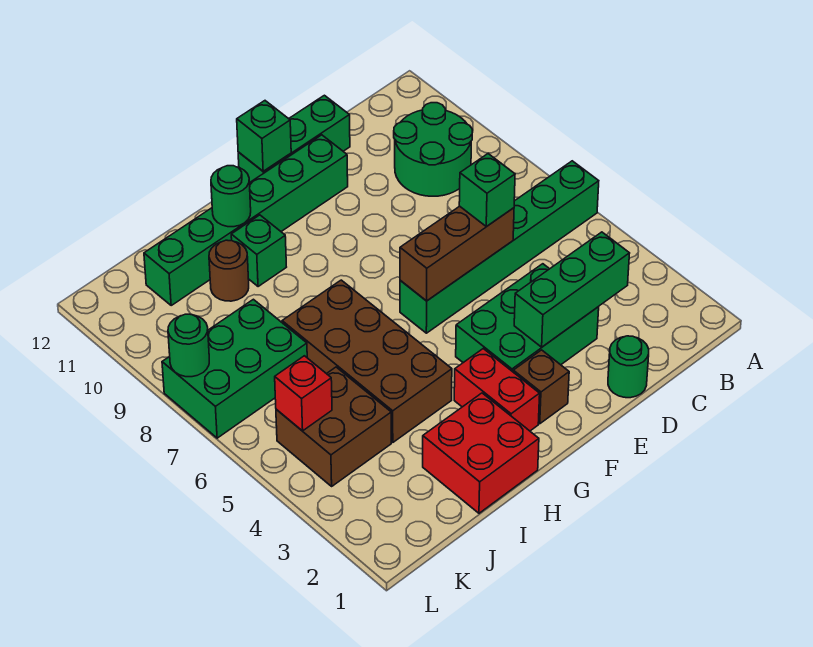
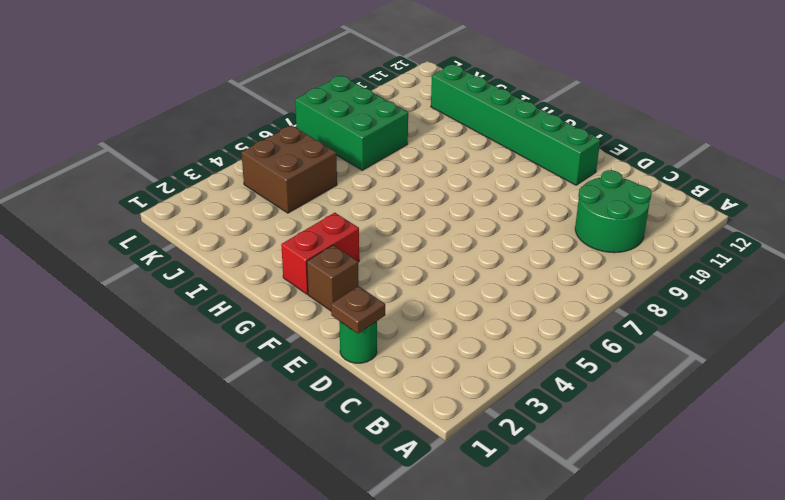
brown 1x1 plate [331,286,385,334] -> none
none -> green 1x6 brick [400,161,599,333]
none -> green 2x3 brick [456,264,599,372]
none -> green 1x3 brick [238,95,350,183]

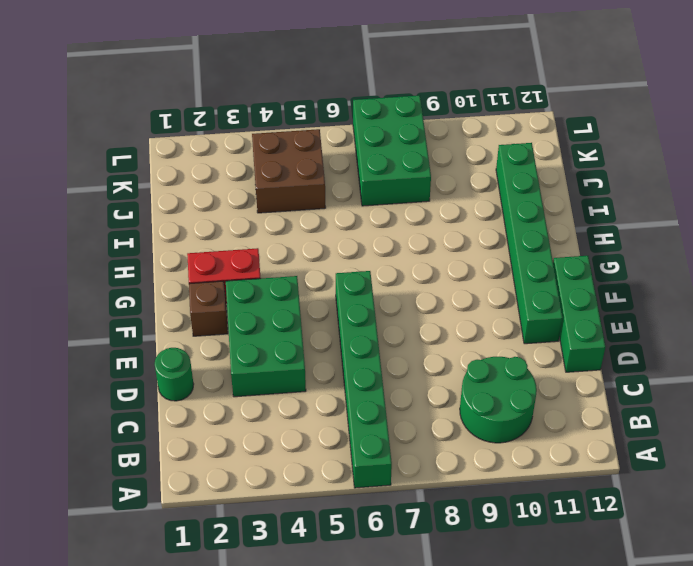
none -> red 2x2 brick [423,393,539,513]
none -> brown 2x4 brick [282,280,452,442]
none -> green 1x1 brick [231,215,286,287]

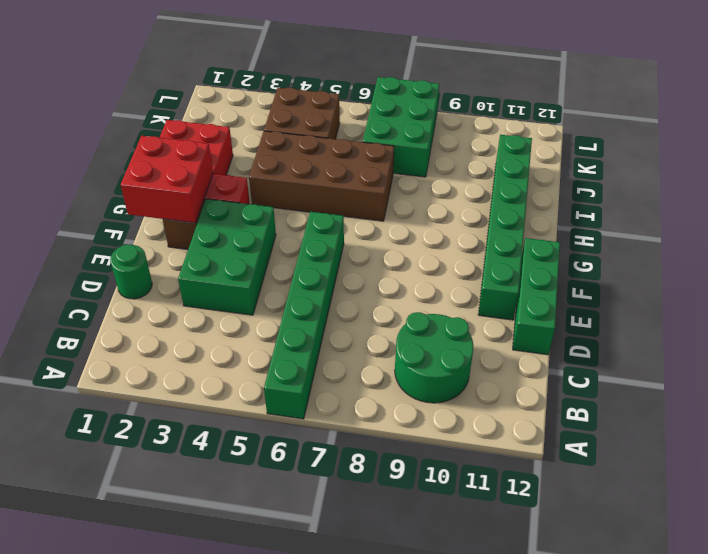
red 2x2 brick [121,136,213,223] -> none
none -> green 1x1 brick [231,215,286,287]
none -> brown 1x1 round brick [209,240,249,301]
none -> green 1x3 brick [514,232,630,347]

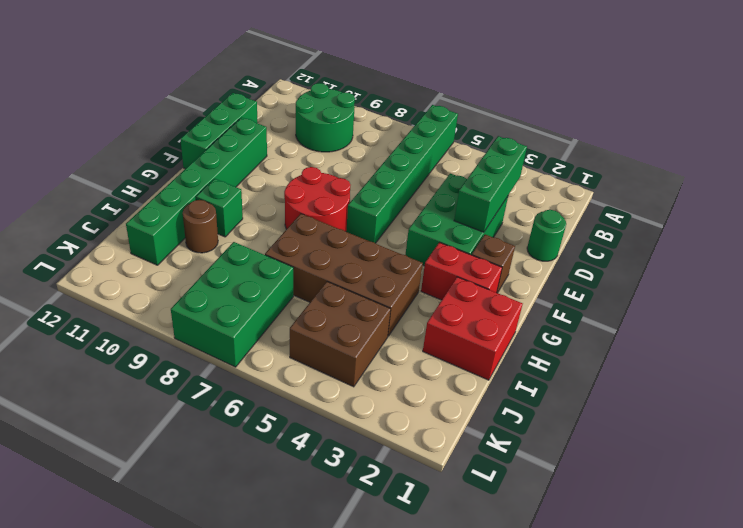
red 2x2 round brick [284,167,350,232] -> none
none -> brown 1x3 brick [400,206,514,301]
none -> green 1x1 brick [237,101,291,171]
none -> green 1x1 round brick [211,166,251,227]

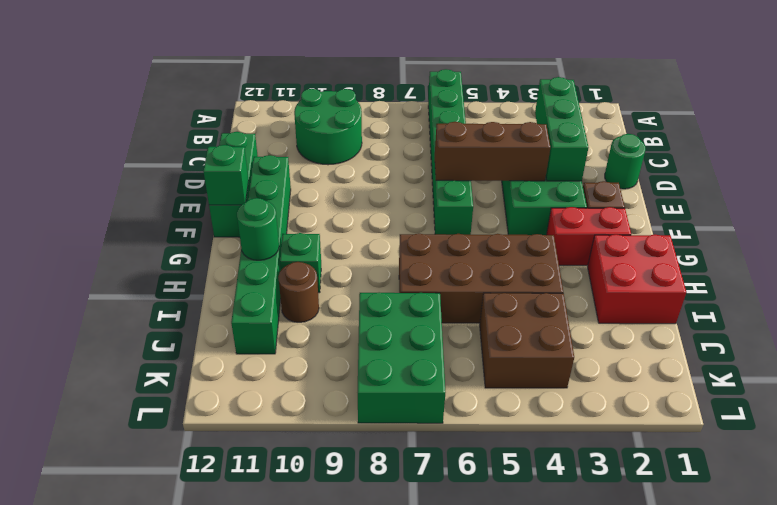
brown 1x3 brick [435,122,550,181] -> brown 1x3 brick turned to [400,206,514,301]
none -> red 1x1 brick [275,356,332,431]
none -> green 1x1 round brick [168,314,209,377]
none -> green 1x1 brick [459,154,515,227]

